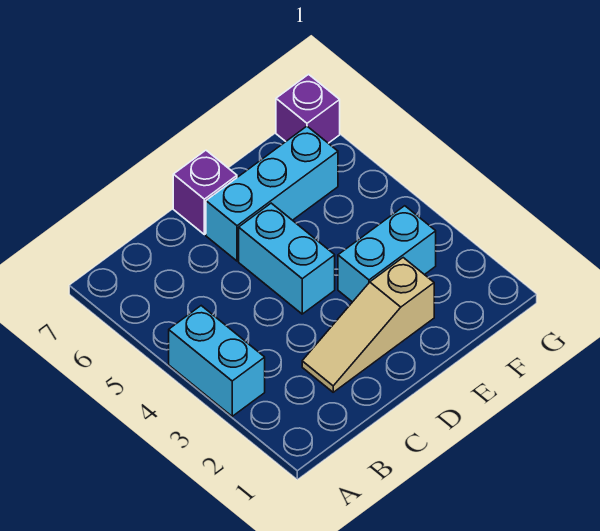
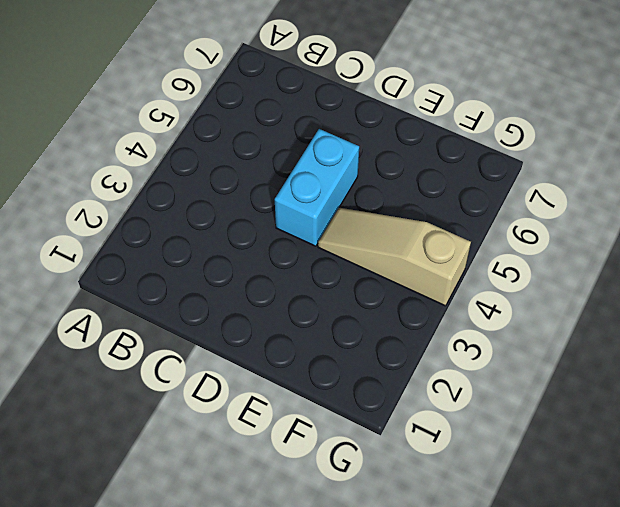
tan 1x3 slope [318,208,471,306] -> tan 1x3 slope moved to [302,258,434,392]
none -> cyan 1x2 brick [169,306,265,416]
none -> cyan 1x3 brick [206,126,338,261]

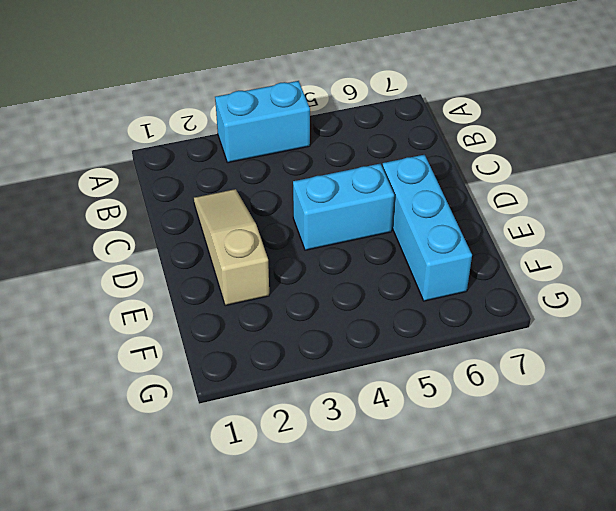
none -> purple 1x1 brick [173,150,237,235]
none -> cyan 1x2 brick [338,206,436,302]

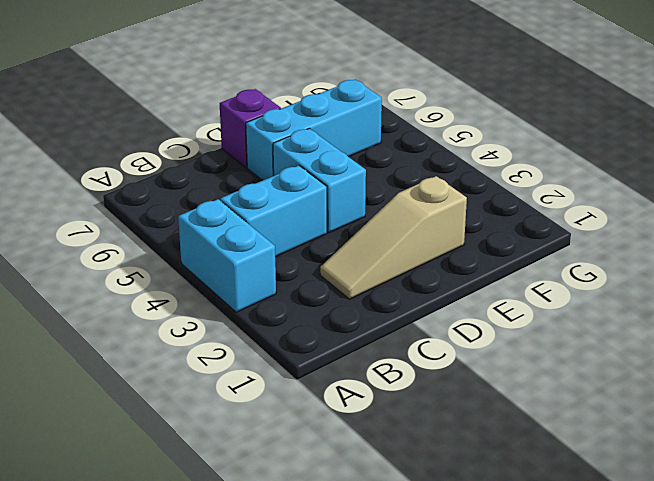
cyan 1x2 brick [220,166,327,257] -> cyan 1x2 brick moved to [338,206,436,302]
none -> purple 1x1 brick [276,74,340,143]

